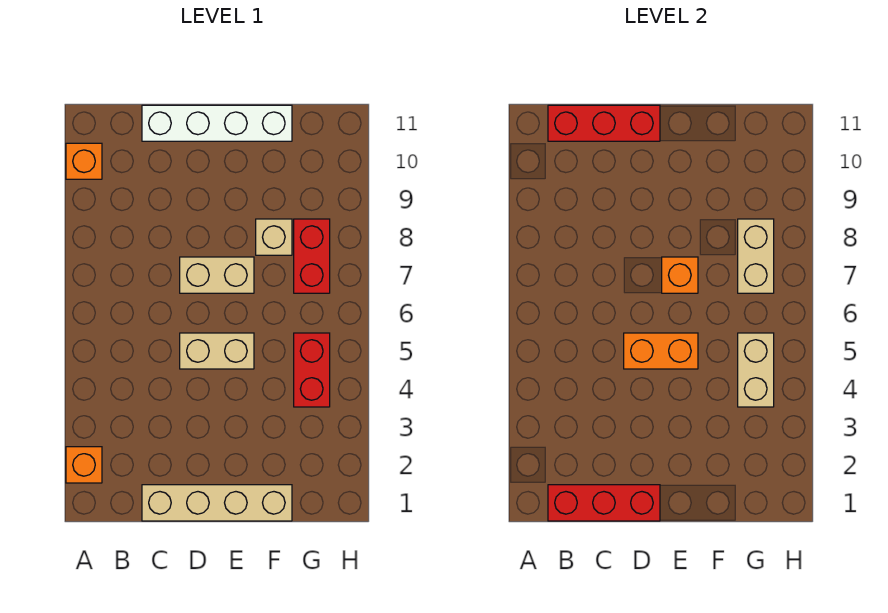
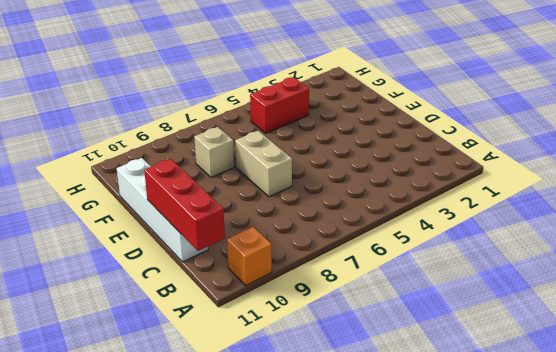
none -> orange 1x1 brick [66,447,102,483]
none -> tan 1x4 brick [142,485,292,521]
none -> tan 1x2 brick [180,333,254,369]

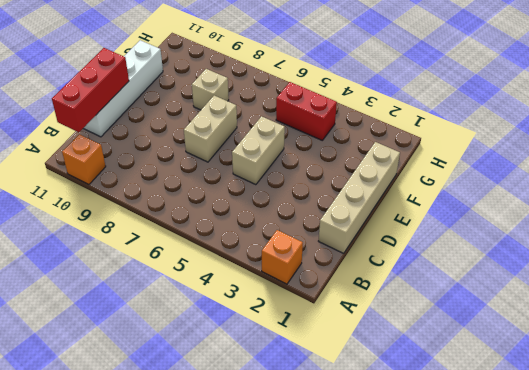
none -> red 1x2 brick [294,219,330,293]
none -> red 1x3 brick [548,485,660,521]
none -> orange 1x2 brick [624,333,698,369]

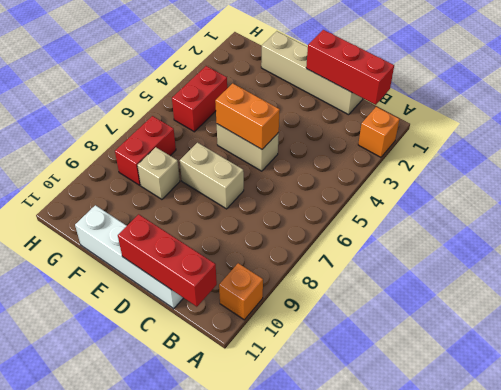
none -> orange 1x1 brick [662,257,698,293]
none -> tan 1x2 brick [738,333,774,407]
none -> tan 1x2 brick [738,219,774,293]

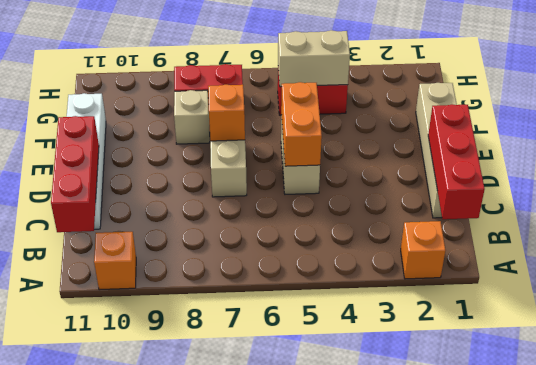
none -> tan 1x2 brick [738,219,774,293]

